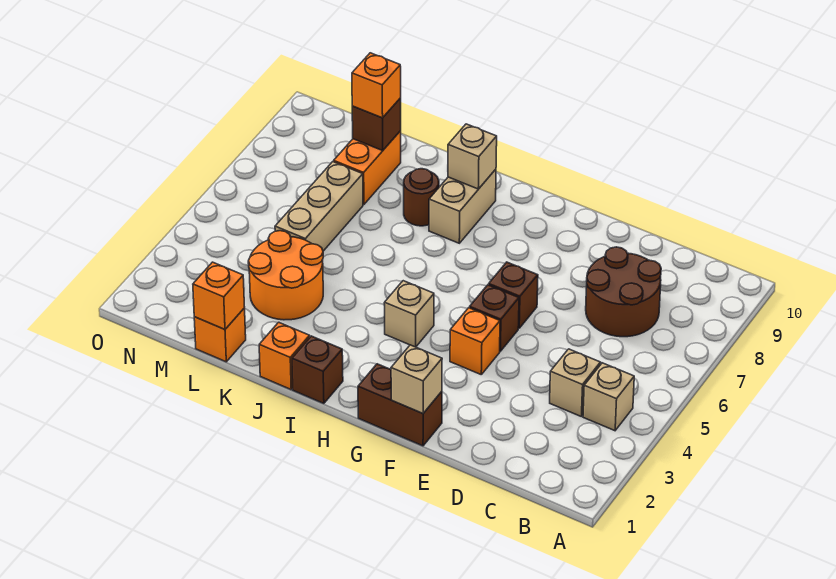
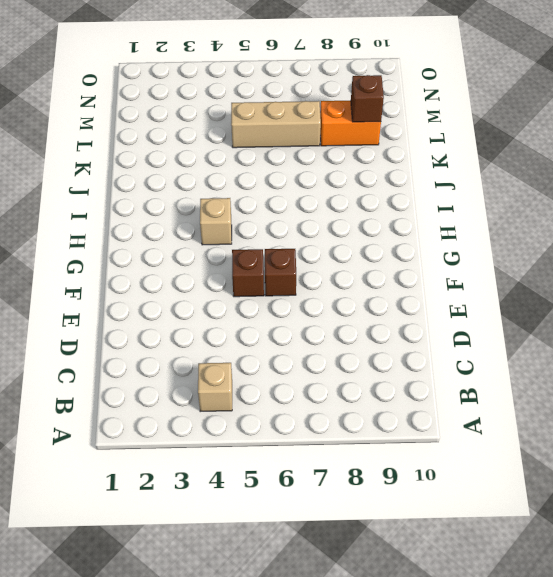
none -> tan 1x1 brick [550,349,600,416]
none -> brown 2x2 round brick [586,247,661,337]
none -> brown 1x2 brick [358,364,442,446]

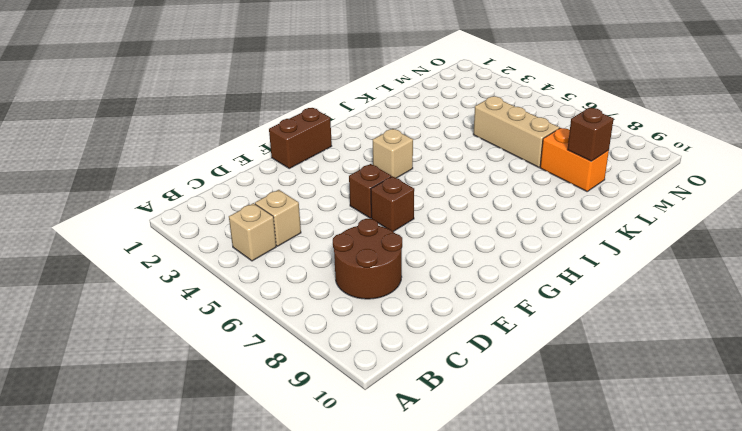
none -> orange 1x1 brick [450,308,500,374]
none -> brown 1x1 brick [292,336,343,403]
none -> tan 1x2 brick [429,169,496,243]

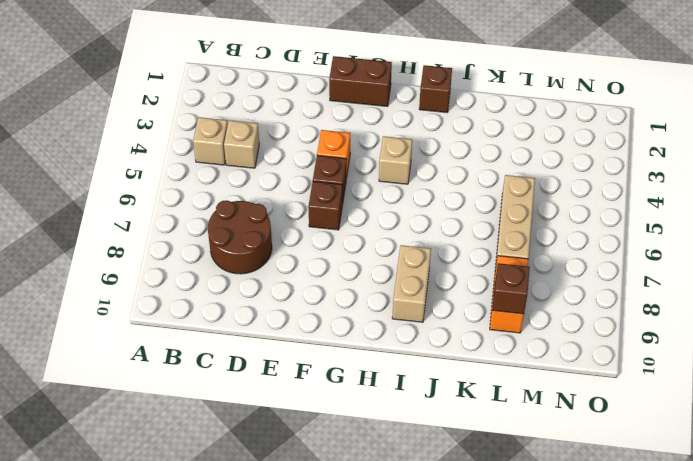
none -> orange 1x1 brick [259,322,310,389]
none -> brown 1x1 round brick [404,169,439,226]
none -> orange 2x2 round brick [248,231,323,320]

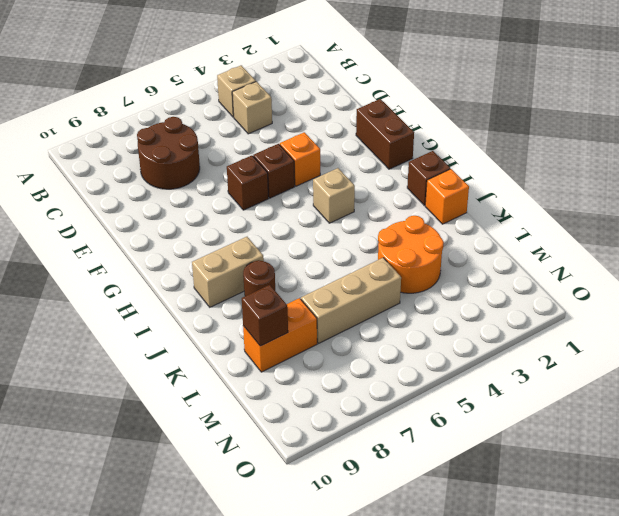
none -> orange 1x1 brick [194,308,246,362]
none -> tan 1x1 brick [391,345,442,413]
none -> tan 1x1 brick [448,124,497,189]

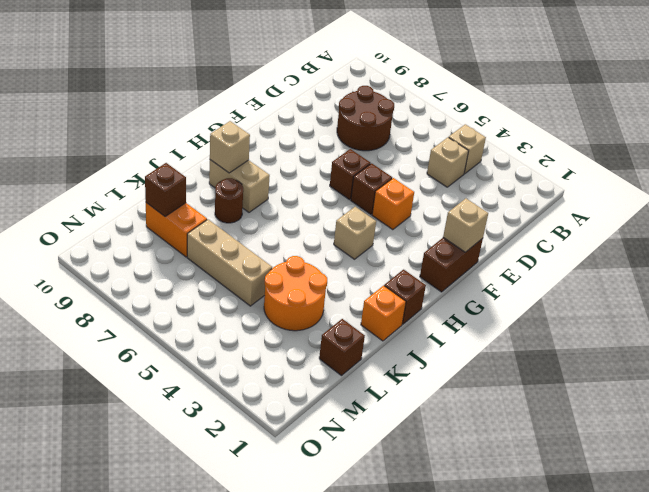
brown 1x1 brick [319,319,365,376] -> orange 1x1 brick [194,308,246,362]
none -> orange 1x1 brick [193,262,245,329]
none -> orange 1x1 brick [352,53,401,118]

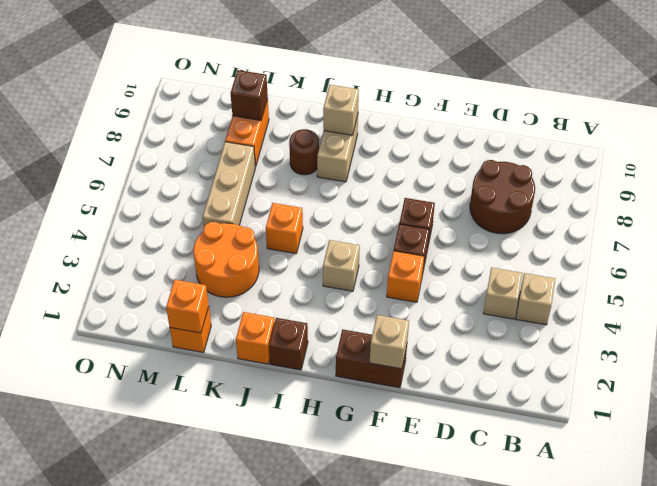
orange 1x1 brick [266,203,303,253] -> orange 1x1 brick moved to [352,53,401,118]

